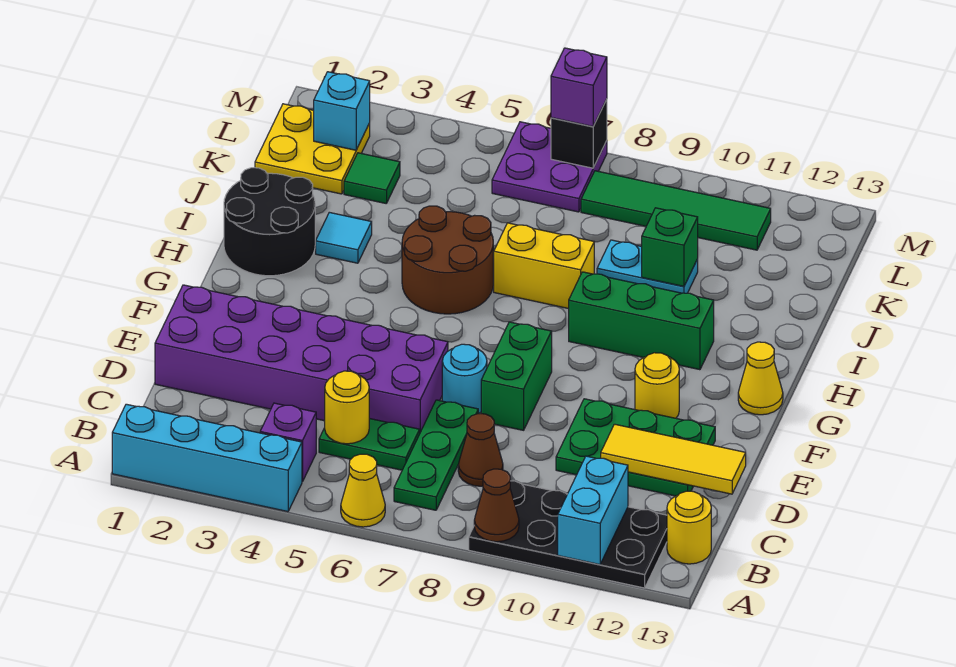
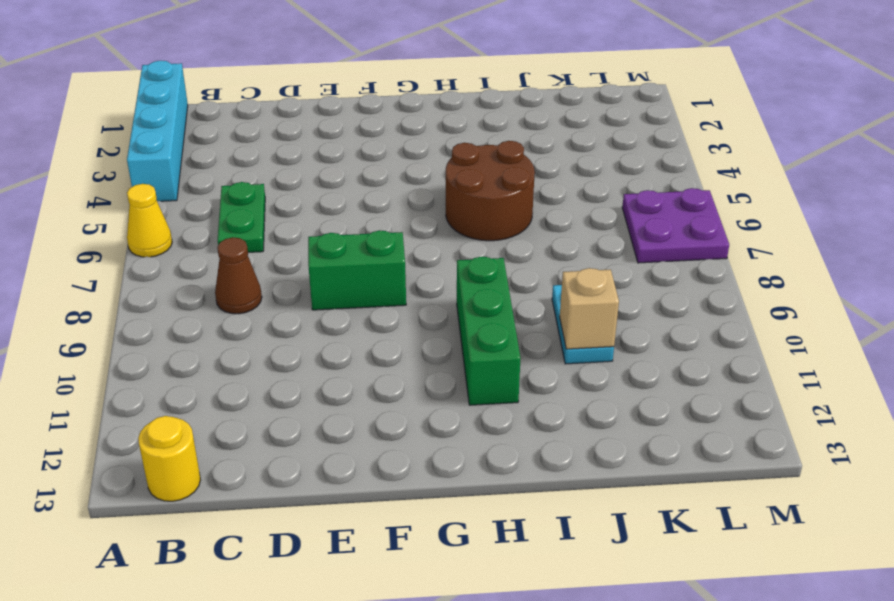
tan 1x1 brick [560,268,619,349] -> green 1x1 brick [642,208,698,286]
none -> black 2x4 plate [469,481,667,588]
none -> purple 1x1 brick [260,403,316,482]
none -> green 1x3 plate [394,400,478,510]
none -> purple 2x6 brick [155,285,448,432]

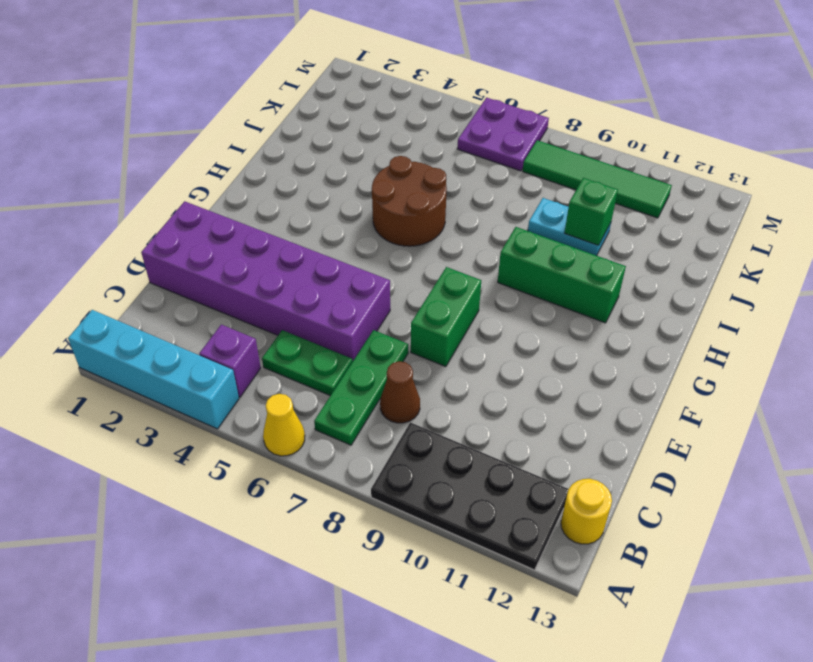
none -> green 2x3 plate [556,399,715,496]
none -> cyan 1x1 round brick [442,344,487,414]
none -> yellow 1x1 round brick [635,353,679,418]
none -> yellow 1x1 cone [738,342,783,415]

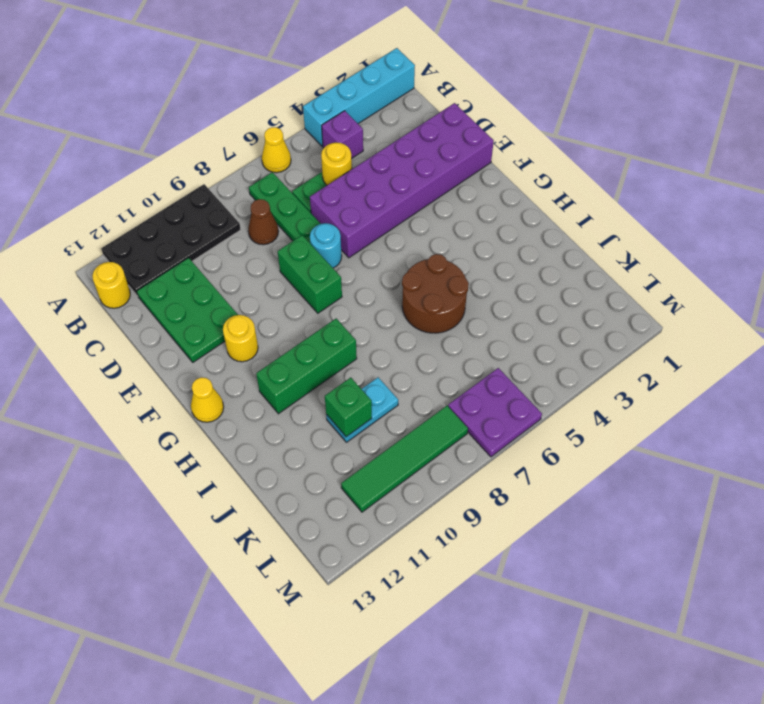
green 2x3 plate [137,258,238,362] -> green 2x3 plate turned to [556,399,715,496]
none -> black 2x2 round brick [224,168,315,276]
none -> cyan 1x1 tile [316,212,372,263]
none -> yellow 1x2 brick [493,223,594,309]
none -> yellow 2x2 plate [255,104,370,194]

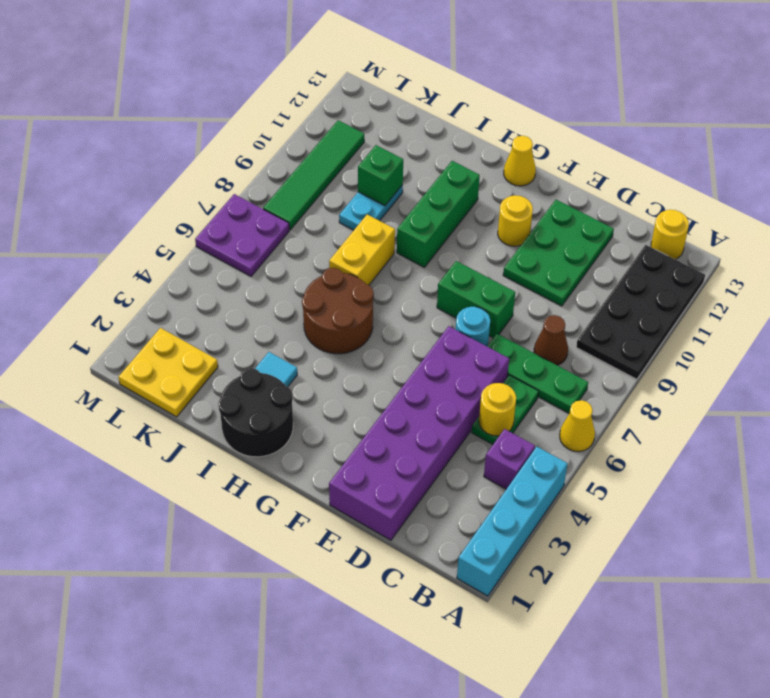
none -> green 1x1 tile [344,153,400,203]
none -> brown 1x1 cone [474,469,519,542]
none -> cyan 1x2 brick [558,456,628,565]
none -> yellow 1x3 tile [601,424,746,494]

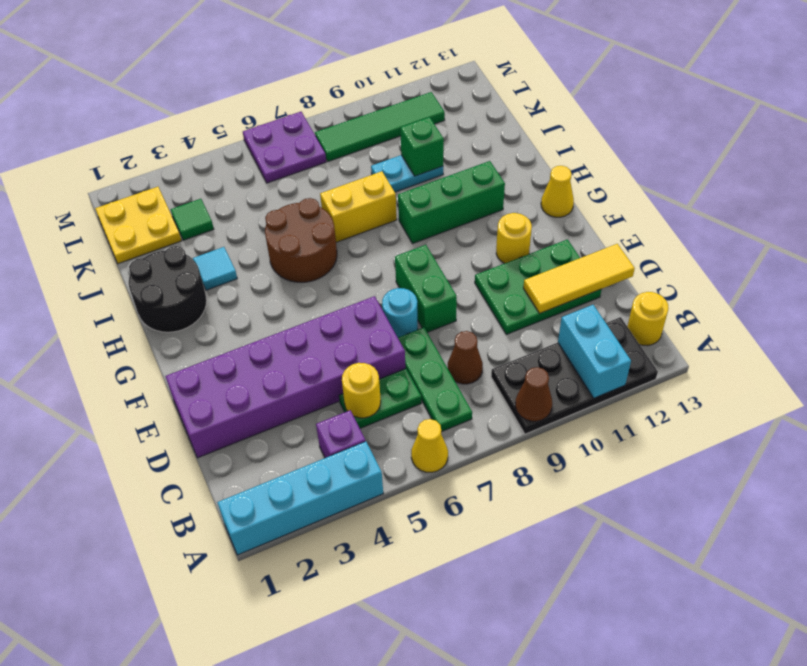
none -> cyan 1x1 brick [314,72,370,150]
none -> black 1x1 brick [551,99,607,168]
none -> purple 1x1 brick [551,48,607,126]

